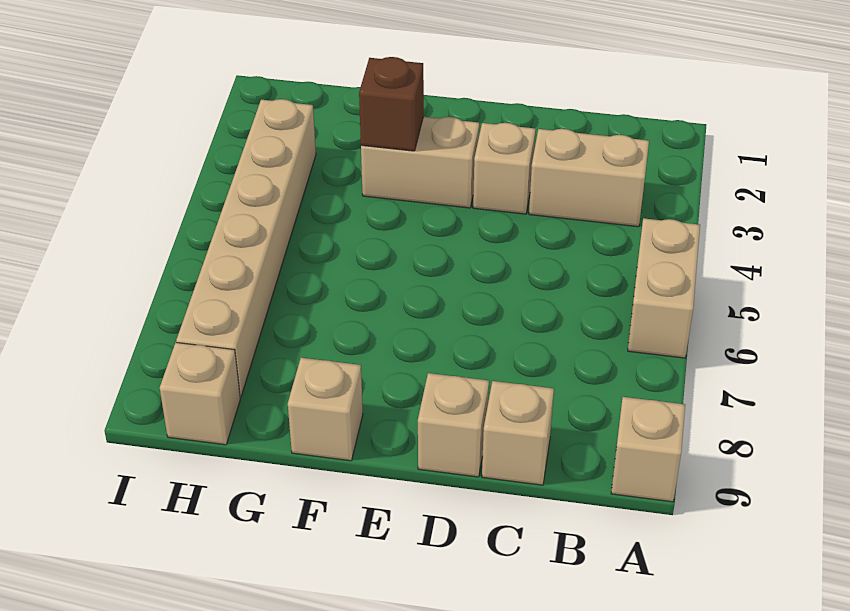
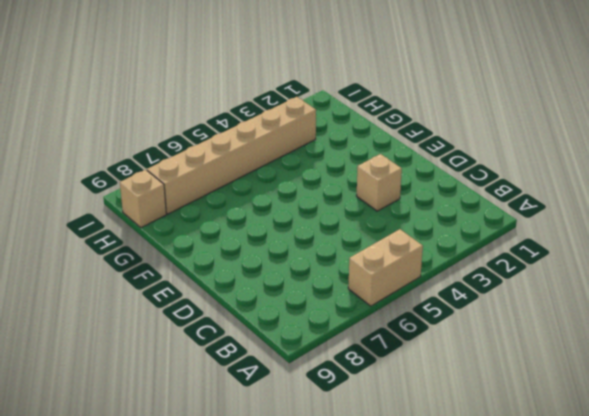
none -> tan 1x1 brick [611,397,685,502]
none -> tan 1x2 brick [529,129,649,227]

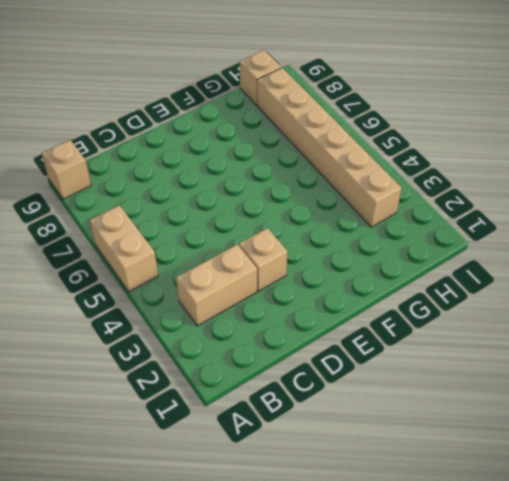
none -> tan 1x1 brick [482,381,554,485]
none -> tan 1x1 brick [418,373,489,477]

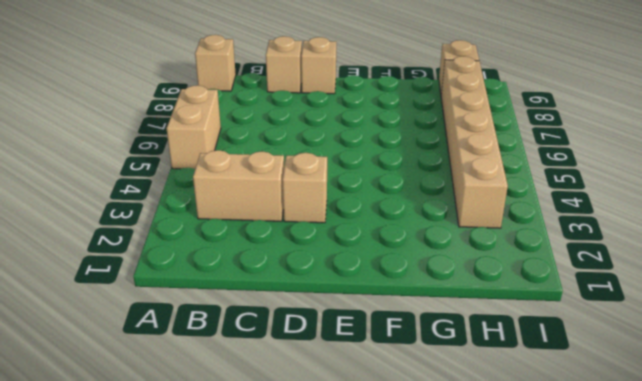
none -> tan 1x2 brick [361,117,479,208]
none -> tan 1x1 brick [288,358,363,461]

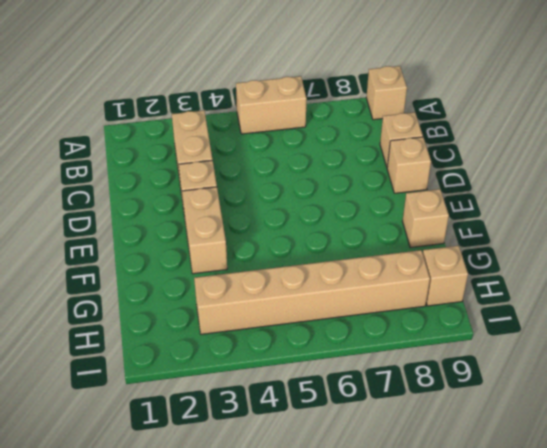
none -> brown 1x1 brick [359,57,424,151]

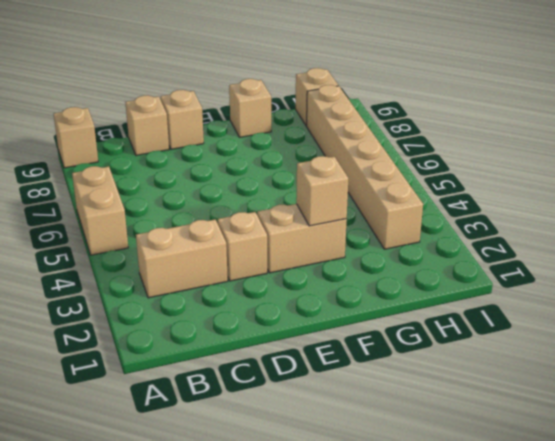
tan 1x1 brick [296,156,348,226] -> brown 1x1 brick [359,57,424,151]

